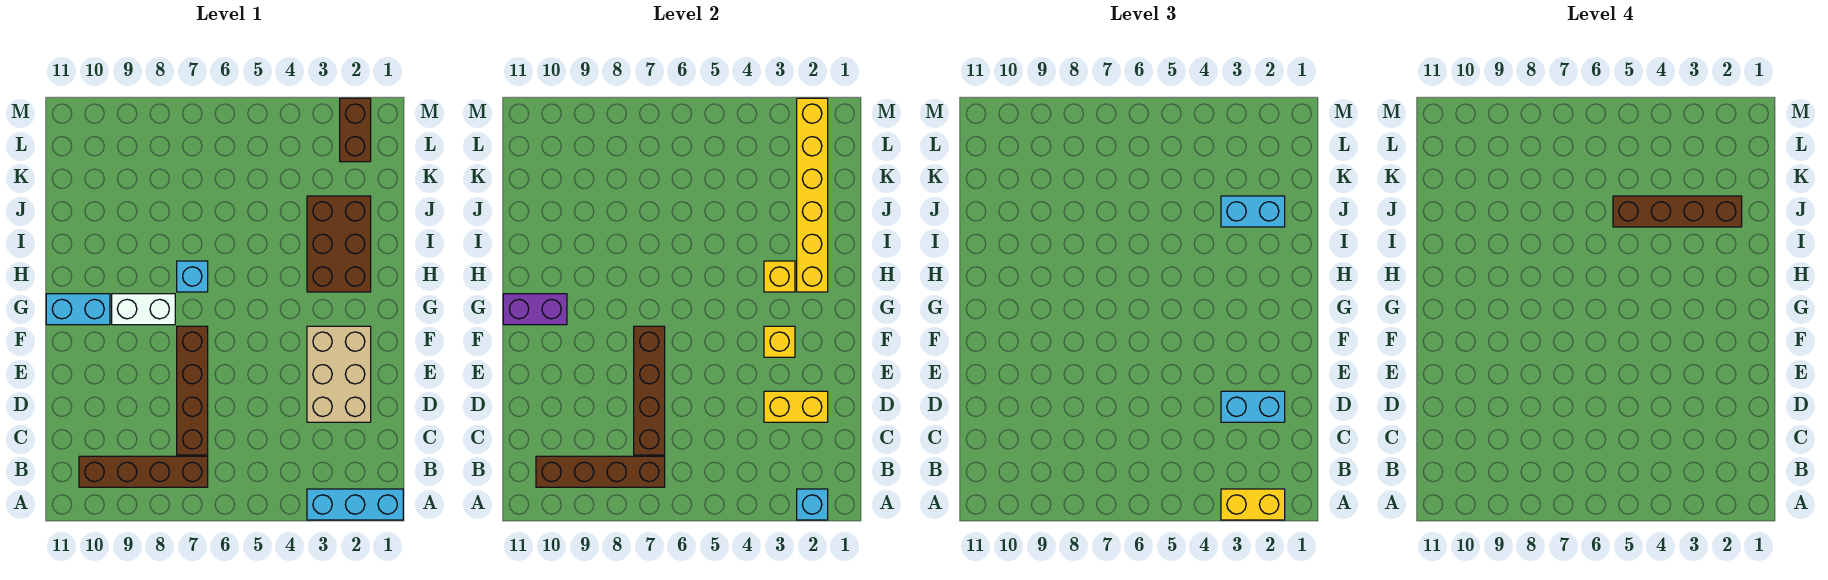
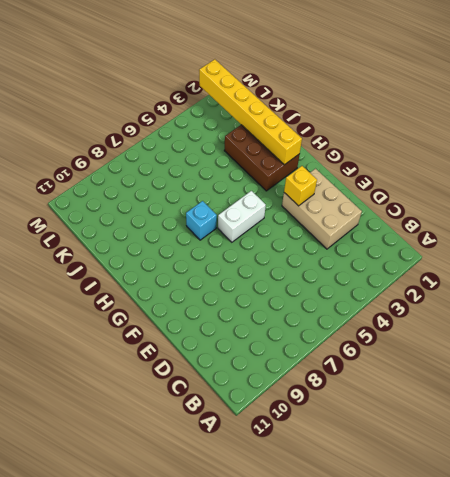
white 1x2 brick [218,191,266,242] -> white 1x2 brick moved to [112,294,175,325]
none -> cyan 1x3 brick [307,489,403,520]
none -> brown 1x4 brick [79,456,208,487]
none -> brown 1x4 brick [177,326,208,455]

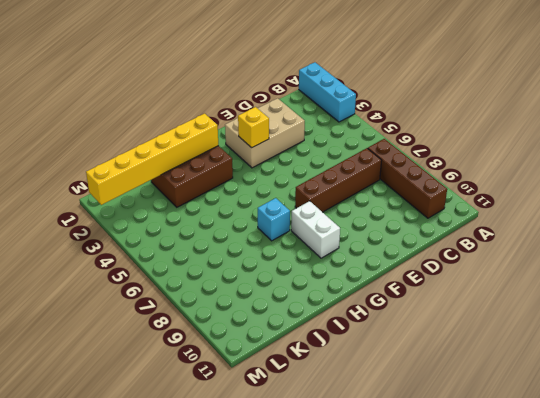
none -> cyan 1x2 brick [46,294,110,325]
none -> brown 1x2 brick [340,98,371,162]
none -> cyan 1x1 brick [797,489,828,520]

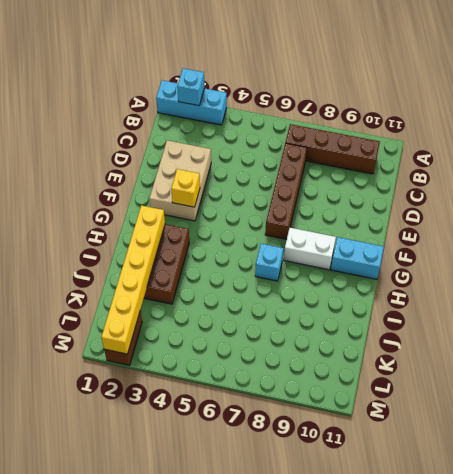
none -> brown 1x4 brick [536,456,665,487]
none -> brown 1x4 brick [634,326,665,455]
none -> yellow 1x2 brick [764,391,828,422]

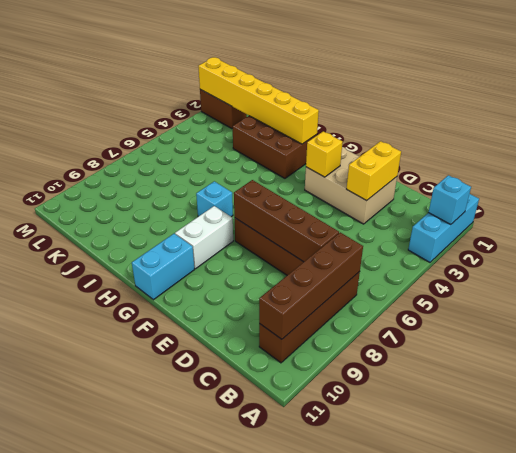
none -> purple 1x2 brick [503,294,567,325]
none -> yellow 1x1 brick [764,261,795,292]
none -> yellow 1x2 brick [1221,489,1285,520]

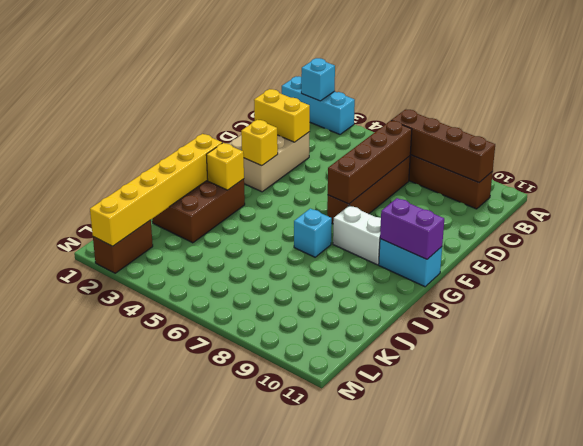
none -> yellow 1x2 brick [1221,489,1285,520]
none -> cyan 1x2 brick [1221,391,1285,422]
none -> cyan 1x2 brick [1221,196,1285,227]

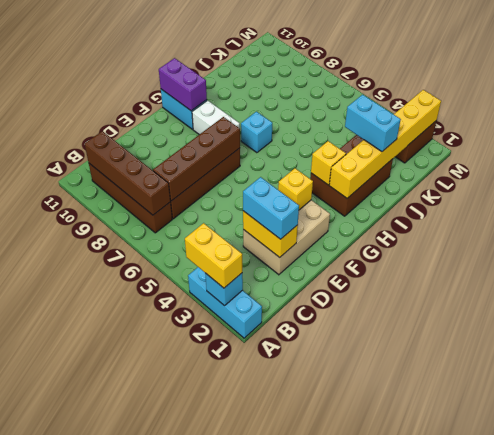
none -> brown 1x4 brick [1613,196,1742,227]

